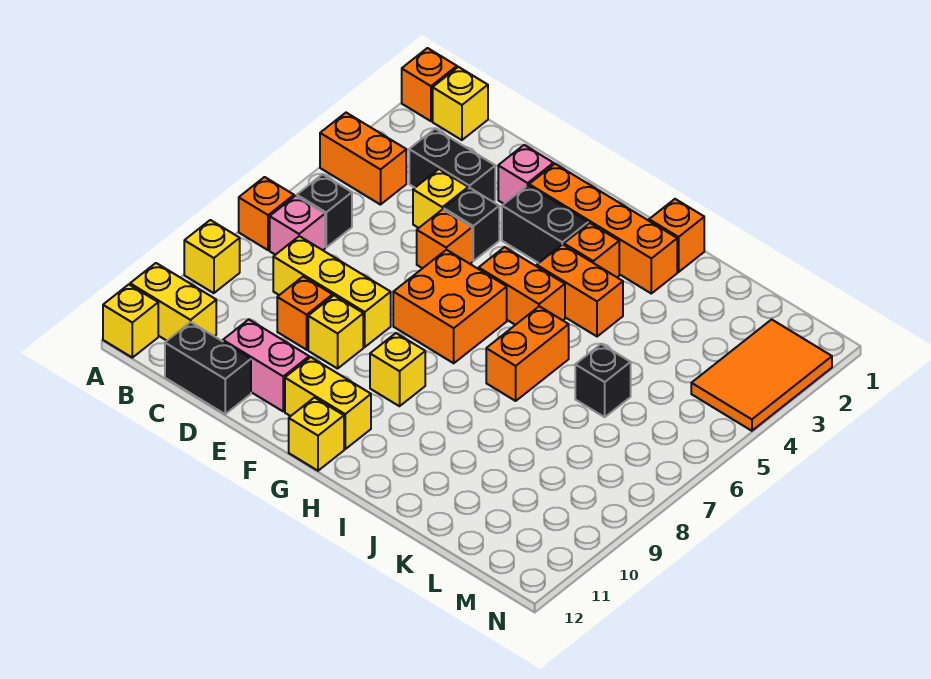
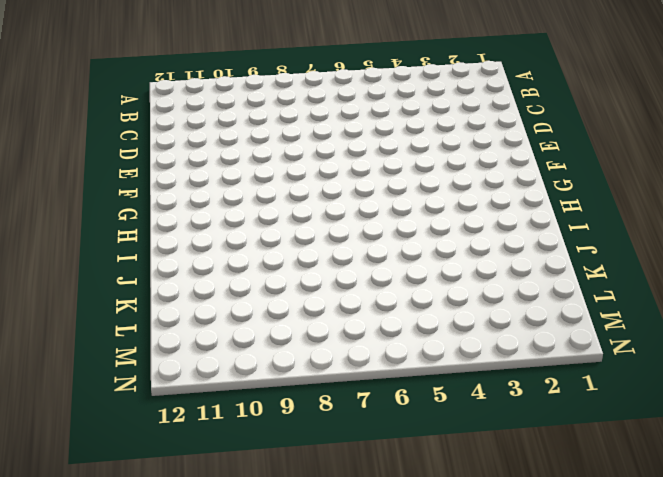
none -> orange 1x1 brick [402,48,457,121]
none -> orange 1x2 brick [320,113,406,205]
none -> orange 1x1 brick [239,177,294,250]
none -> yellow 1x1 brick [184,220,240,293]

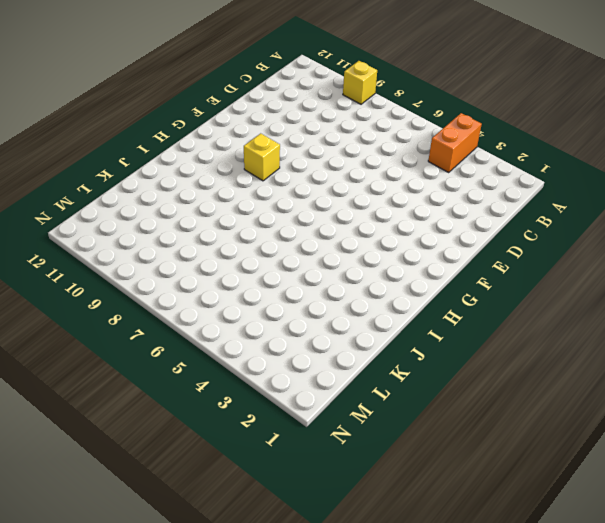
none -> orange 1x1 brick [402,48,457,121]
none -> orange 1x1 brick [239,177,294,250]
none -> yellow 1x2 brick [130,263,216,341]
none -> yellow 1x1 brick [103,285,158,358]

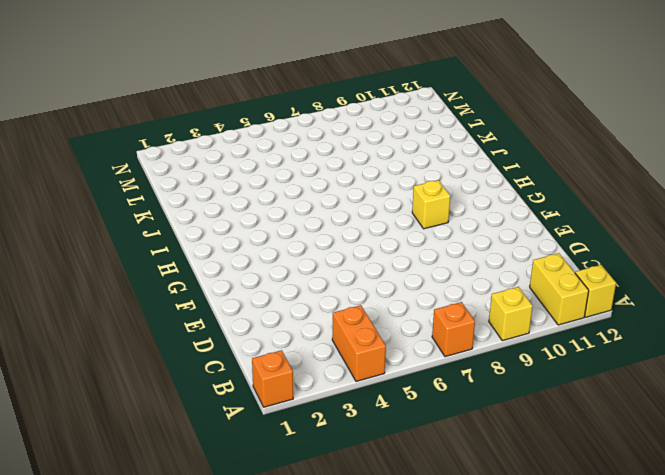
none -> yellow 1x1 brick [433,67,488,140]
none -> black 1x1 brick [297,174,352,247]
none -> pink 1x1 brick [270,196,325,255]
none -> black 1x2 brick [409,129,495,202]

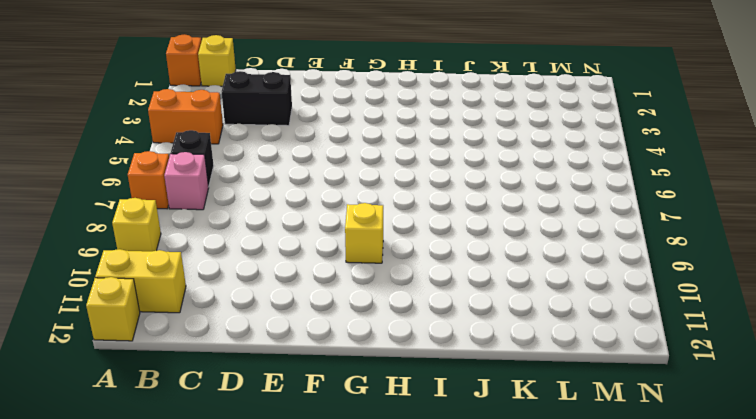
none -> yellow 1x3 brick [273,236,391,347]
none -> black 1x2 brick [165,322,251,414]
none -> yellow 1x1 brick [413,169,468,228]
none -> orange 1x1 brick [277,277,333,350]

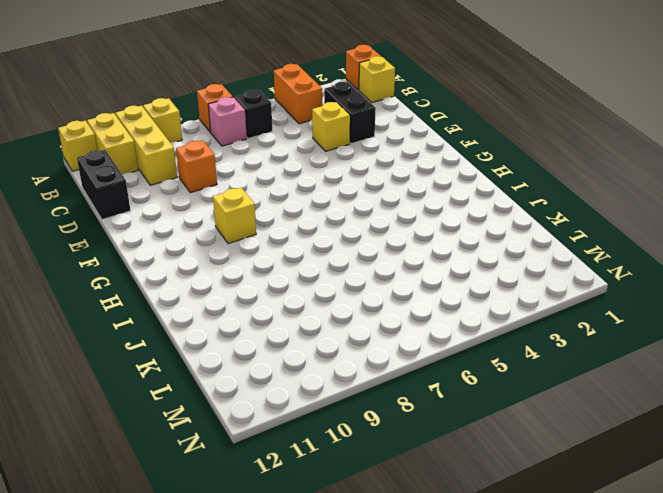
yellow 1x3 brick [115,106,177,185] -> yellow 1x3 brick moved to [273,236,391,347]
none -> pink 1x2 brick [223,320,309,411]
none -> pink 1x1 brick [498,145,554,204]
none -> black 1x1 brick [444,188,499,261]
none -> orange 1x1 brick [417,209,472,268]

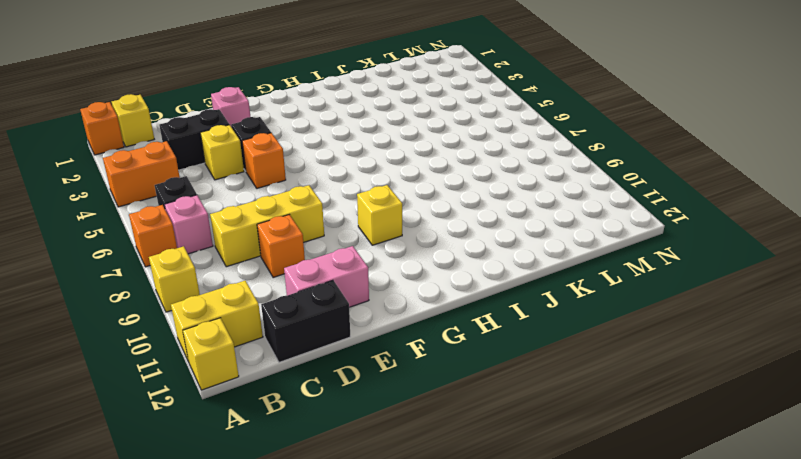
none -> yellow 1x1 brick [308,296,363,369]
none -> orange 1x4 brick [529,164,677,293]
none -> black 1x2 brick [502,185,588,263]
none -> orange 2x2 brick [393,250,507,363]

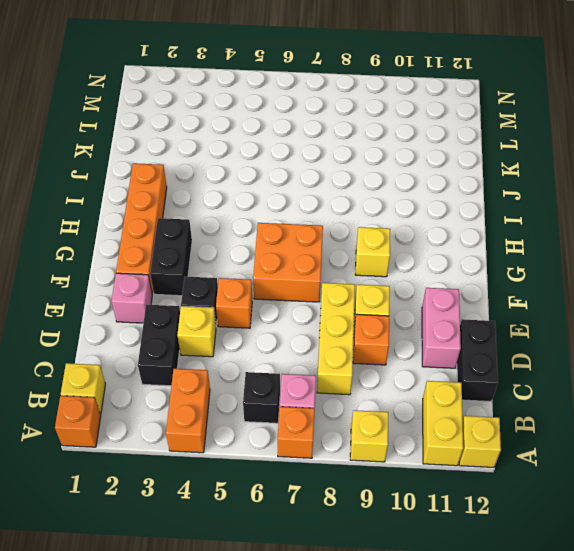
none -> yellow 1x2 brick [285,357,371,449]
none -> orange 1x2 brick [479,247,565,325]
none -> yellow 1x1 brick [289,398,344,471]
none -> orange 1x1 brick [564,223,619,277]

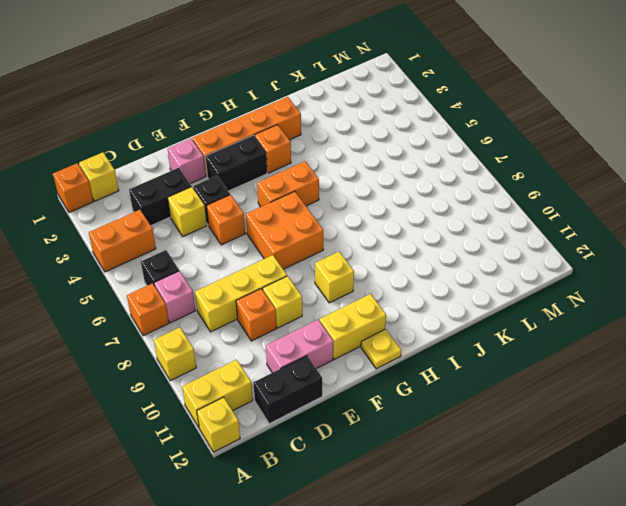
yellow 1x1 plate [361,329,401,369] -> yellow 1x1 brick [289,398,344,471]
none -> orange 1x2 brick [537,244,623,337]
none -> orange 1x1 brick [649,199,704,272]
none -> orange 1x2 brick [486,306,569,401]
none -> black 1x1 brick [575,344,631,417]

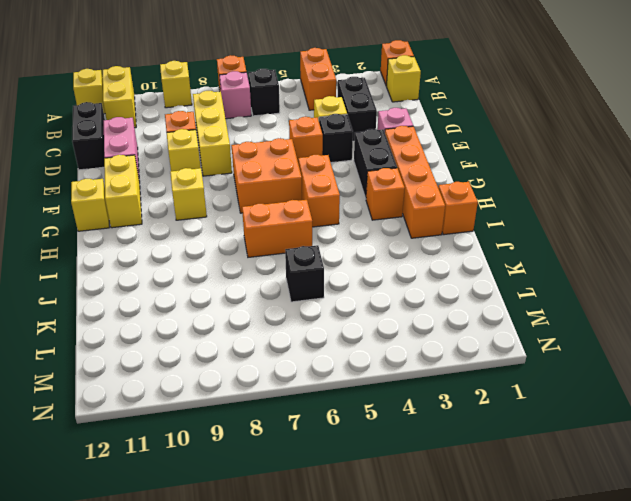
none -> orange 1x2 brick [537,244,623,337]
none -> orange 2x3 tile [691,319,832,431]

